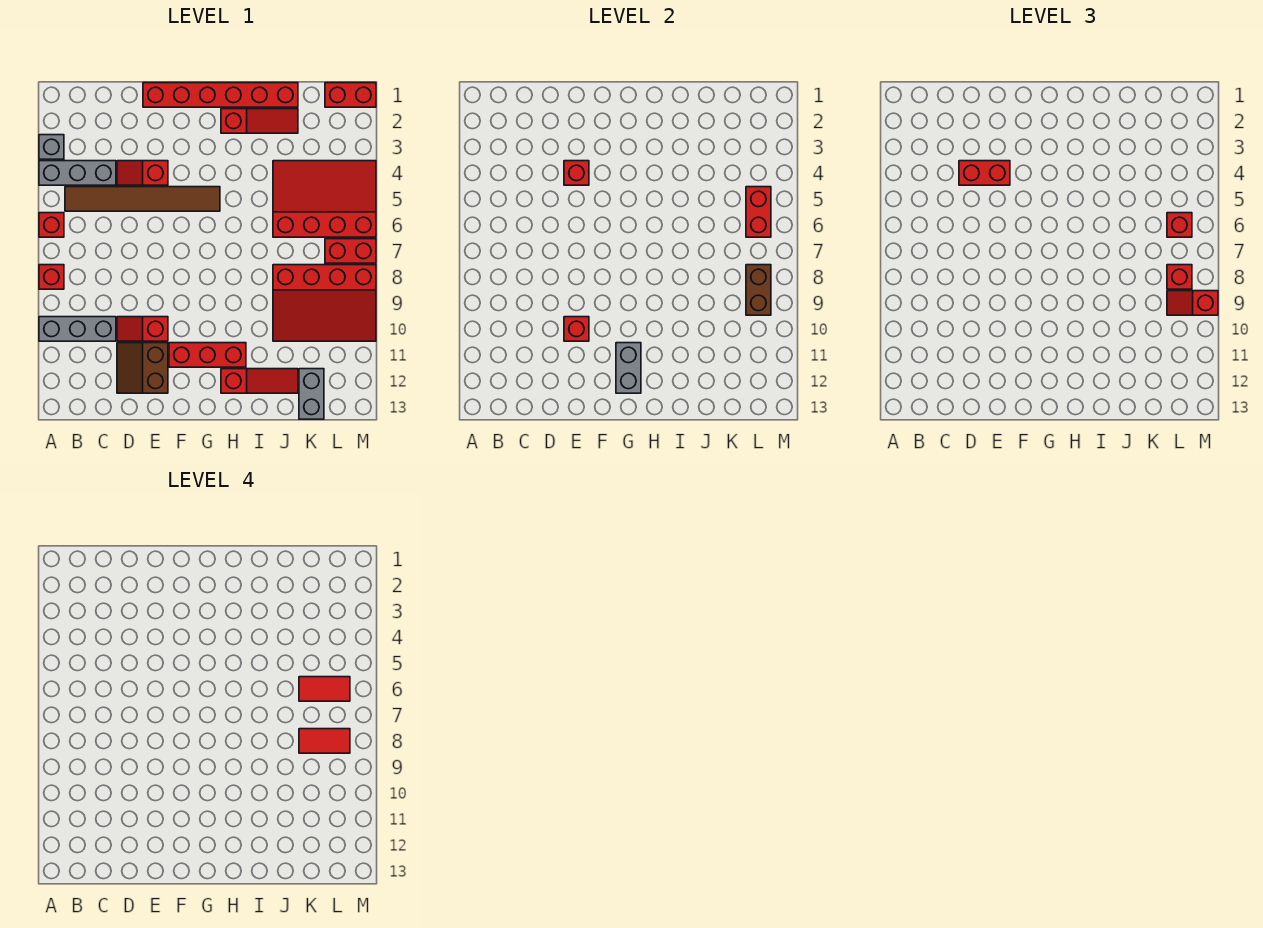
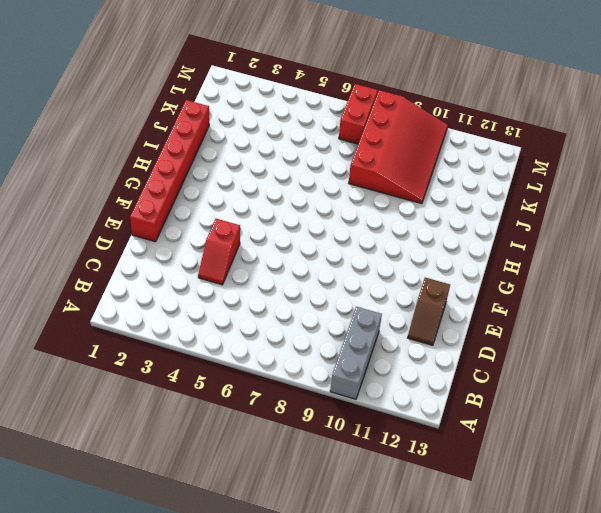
brown 1x2 slope [408,278,450,345] -> brown 2x2 slope [117,343,168,393]
none -> grey 1x1 brick [39,135,64,159]
none -> grey 1x3 brick [39,161,116,185]
none -> red 1x1 brick [39,213,64,237]

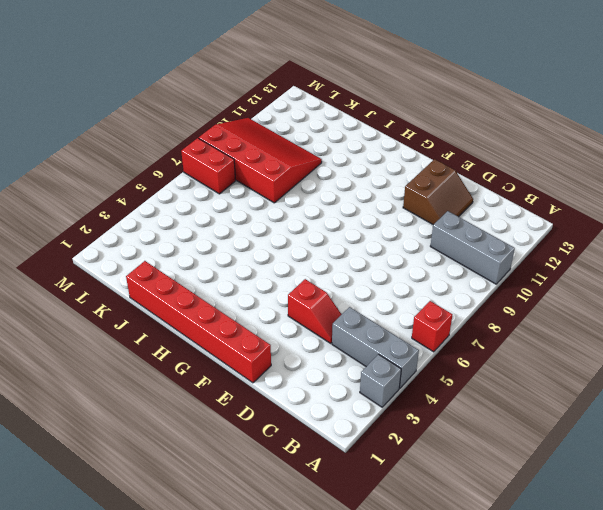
none -> red 1x1 brick [39,265,64,289]
none -> brown 1x6 tile [65,187,220,211]
none -> red 1x2 slope [117,317,168,341]

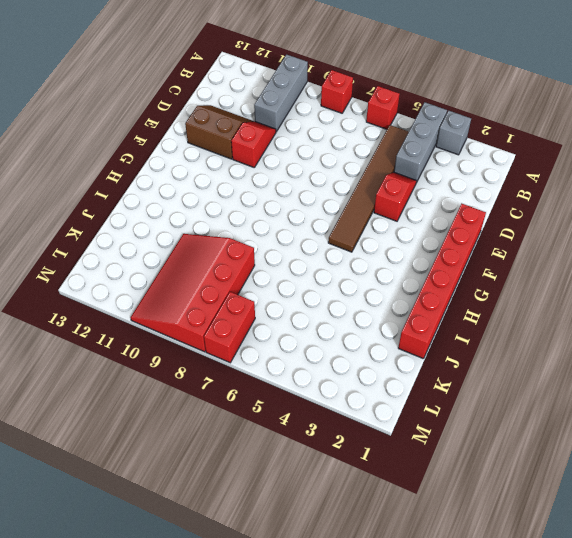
none -> red 1x3 brick [169,343,246,367]
none -> red 1x3 slope [221,109,298,133]
none -> red 1x3 slope [221,369,298,393]

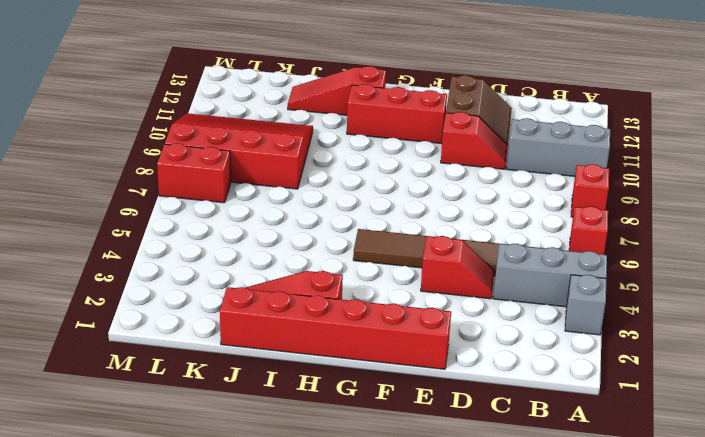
none -> red 3x4 slope [273,161,376,237]
none -> grey 1x2 brick [299,369,324,419]
none -> red 1x2 brick [325,83,376,107]

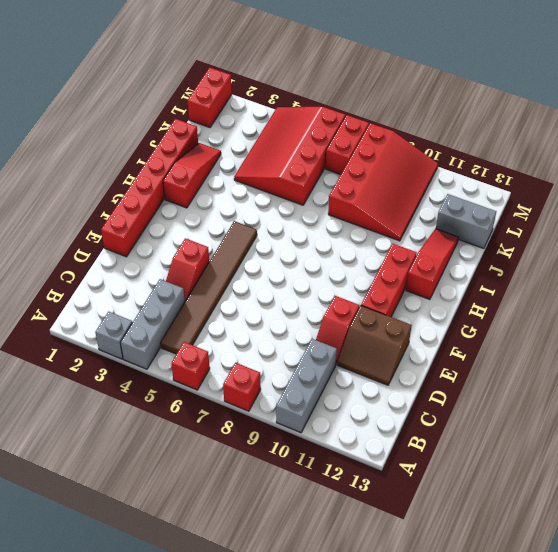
none -> red 1x1 brick [564,161,589,185]
none -> red 1x1 brick [564,317,589,341]
none -> grey 1x2 brick [616,343,641,393]

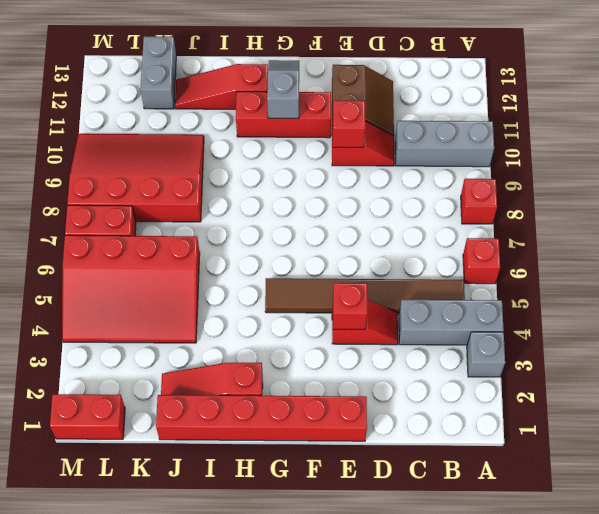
grey 1x2 slope [267,60,299,119] -> grey 1x2 brick [616,343,641,393]
none -> red 1x2 brick [746,187,771,237]
none -> brown 1x2 brick [746,265,771,315]
none -> red 1x2 brick [959,161,1010,185]

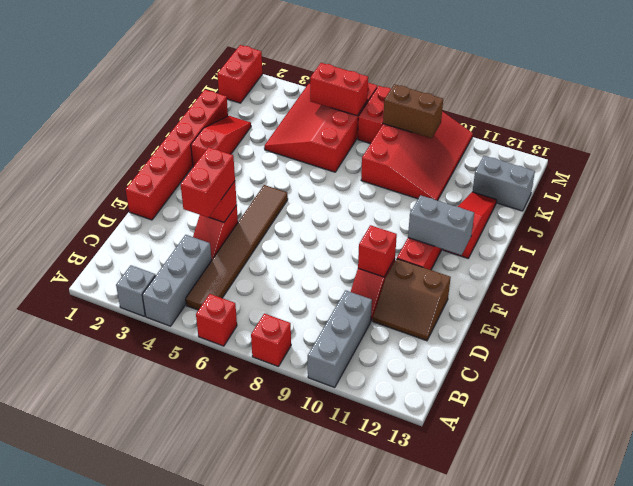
none -> red 1x1 brick [1167,213,1192,237]
none -> red 1x1 brick [1167,265,1192,289]
none -> red 1x2 slope [1167,291,1218,315]

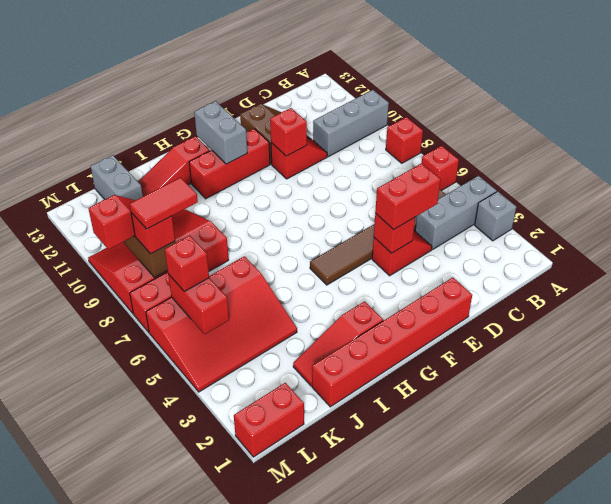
none -> red 1x2 tile [299,677,350,701]

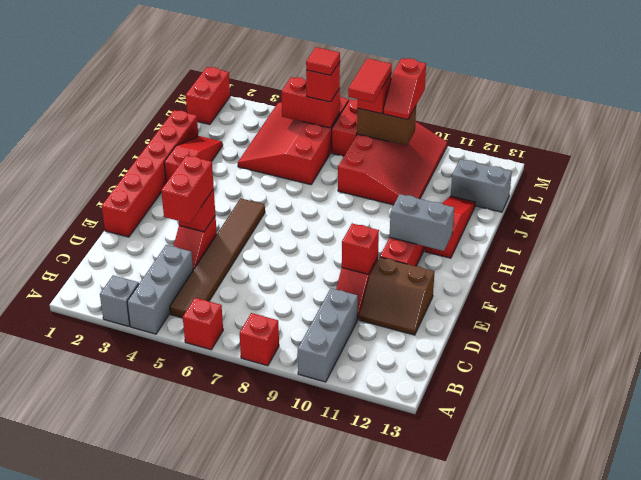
red 1x1 tile [306,47,340,75] -> red 1x2 tile [299,677,350,701]

